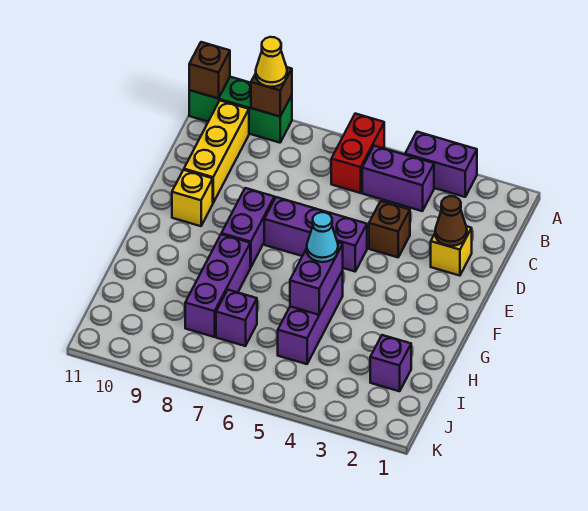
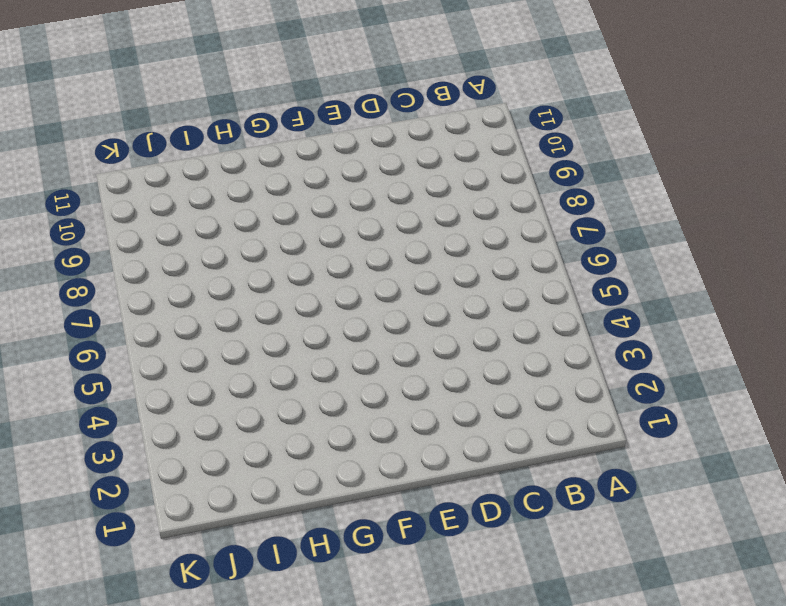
none -> purple 1x2 brick [405,132,477,197]
none -> red 1x2 brick [331,114,384,193]
none -> green 1x3 brick [189,77,292,143]

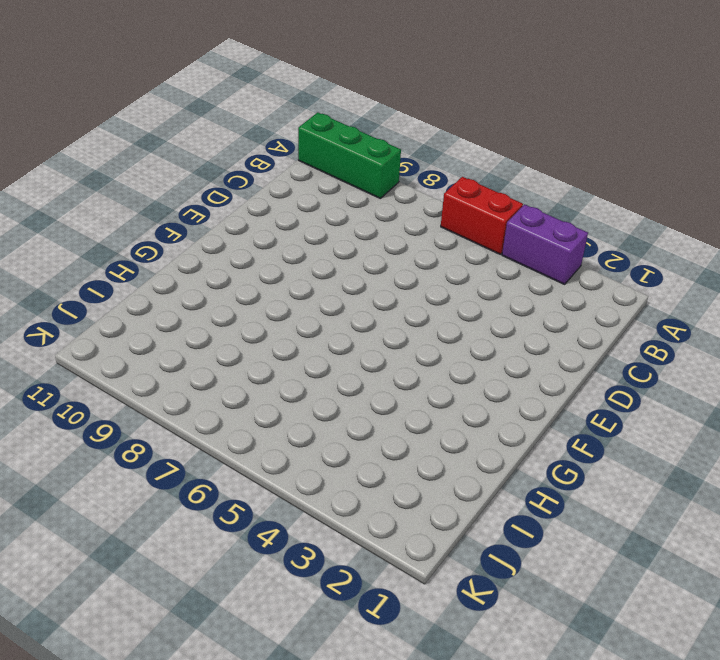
red 1x2 brick [441,177,523,254] -> red 1x2 brick turned to [331,114,384,193]
none -> purple 1x2 brick [362,146,434,211]
none -> yellow 1x3 brick [184,101,249,203]
none -> yellow 1x1 brick [431,226,472,276]

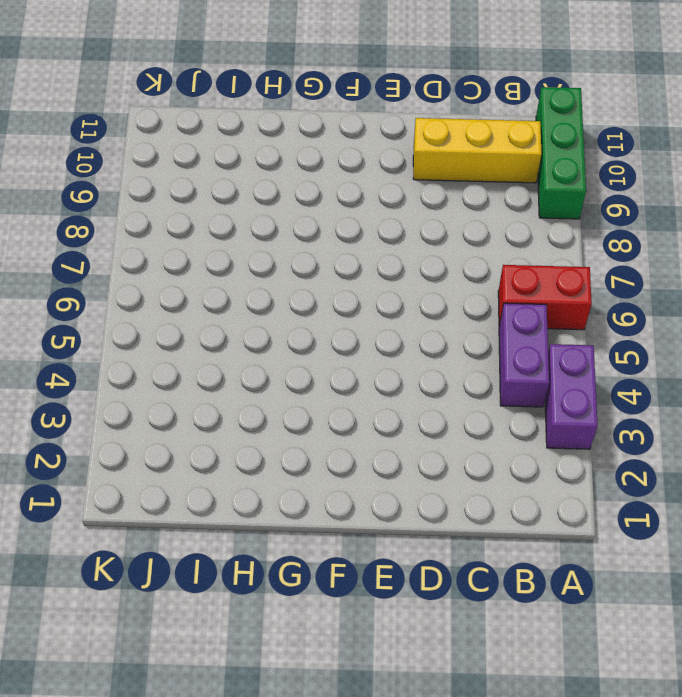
none -> yellow 1x1 brick [431,226,472,276]
none -> brown 1x1 brick [369,201,410,257]
none -> purple 1x3 brick [264,197,367,271]

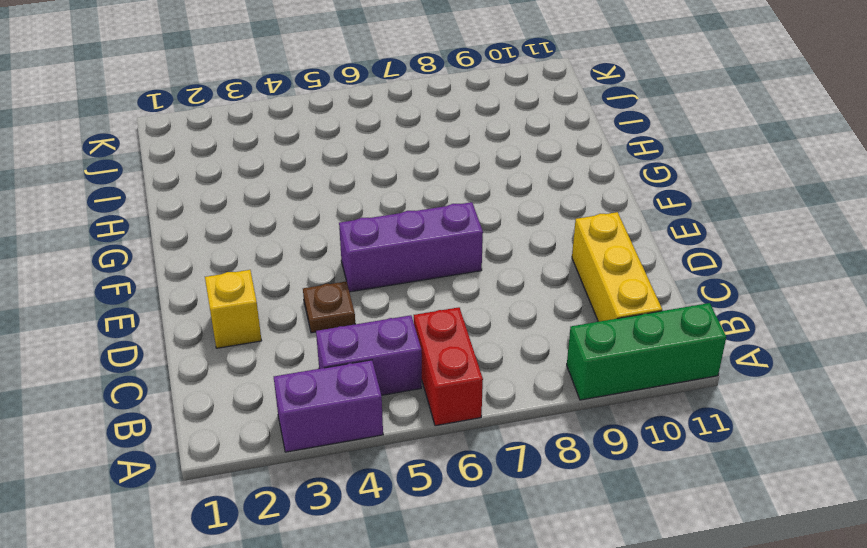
brown 1x1 plate [303,281,355,333] -> brown 1x1 brick [369,201,410,257]
none -> purple 1x2 brick [222,188,274,268]
none -> yellow 1x1 brick [172,170,213,226]
none -> purple 1x3 brick [278,271,343,364]

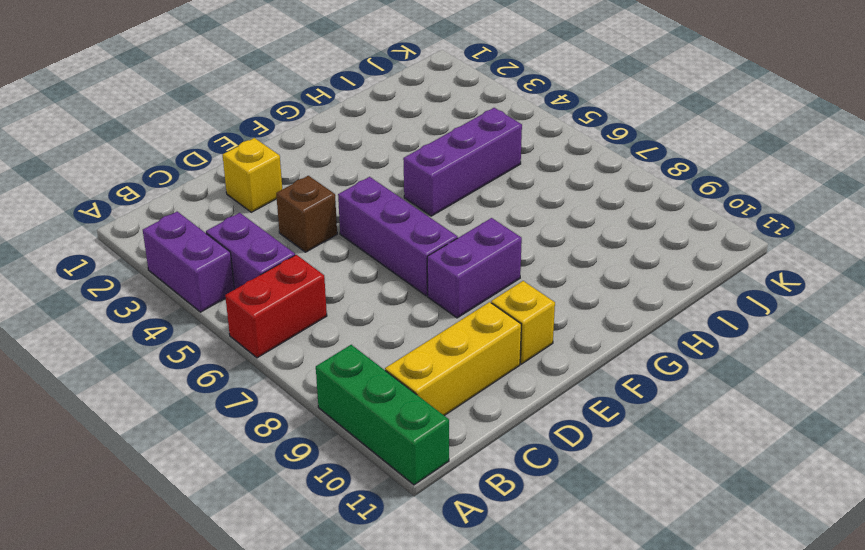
none -> purple 1x3 brick [185,234,250,337]
none -> purple 1x1 brick [370,335,411,391]
none -> purple 1x1 brick [216,290,257,346]

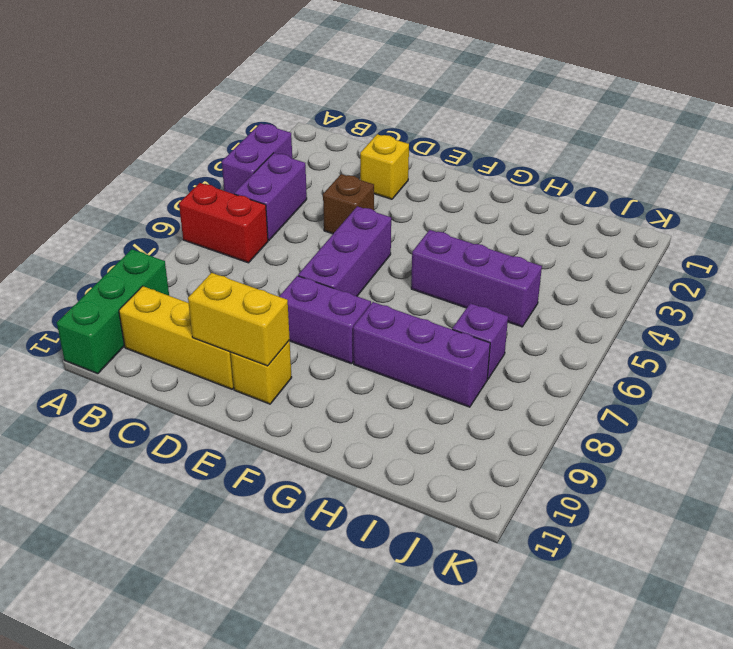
yellow 1x2 brick [188,273,290,366] -> none
none -> purple 1x1 brick [370,335,411,391]
none -> brown 1x1 brick [251,67,292,116]
none -> brown 1x1 brick [189,42,230,98]

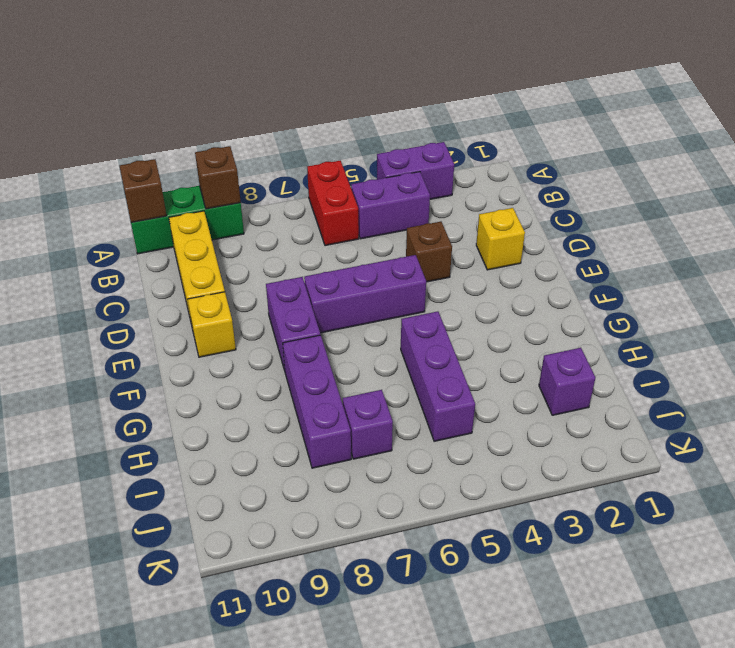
none -> brown 1x1 cone [435,196,467,246]
none -> purple 1x2 brick [290,242,343,315]
none -> yellow 1x1 cone [256,37,287,87]

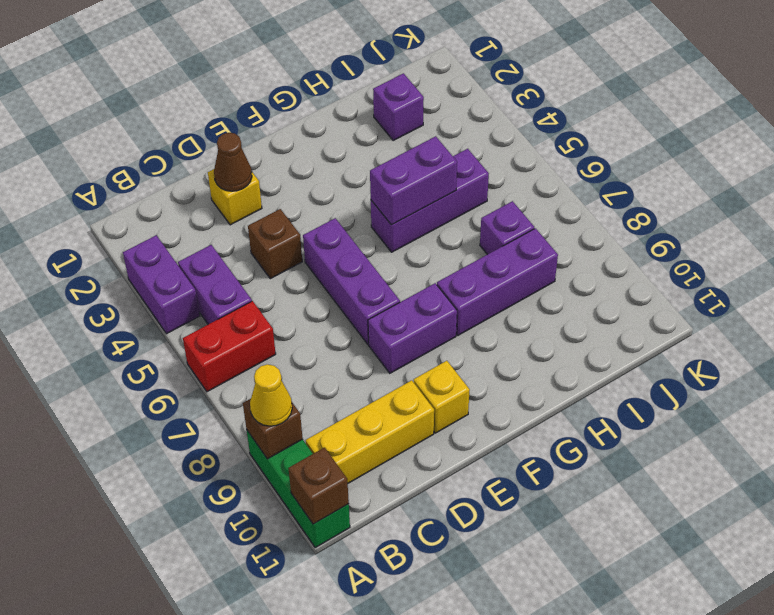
none -> cyan 1x1 cone [307,212,338,262]

